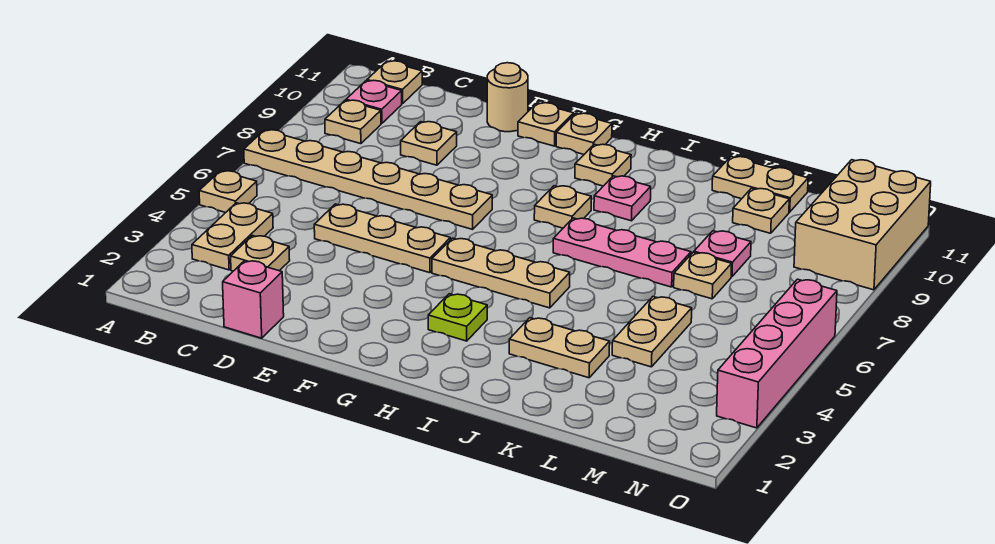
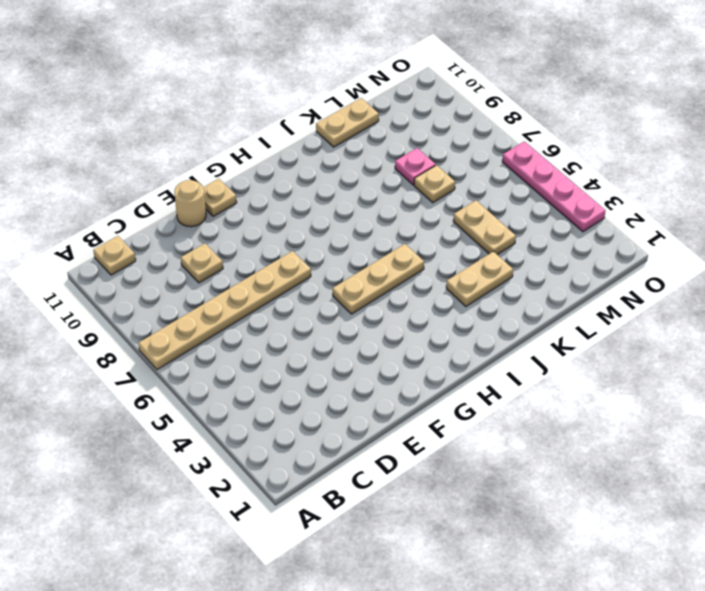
pink 1x4 plate [502,141,605,232] -> pink 1x4 brick [717,279,837,428]
none -> tan 1x1 plate [199,171,257,213]
none -> tan 1x2 plate [192,203,273,270]
none -> tan 1x1 plate [325,100,381,144]

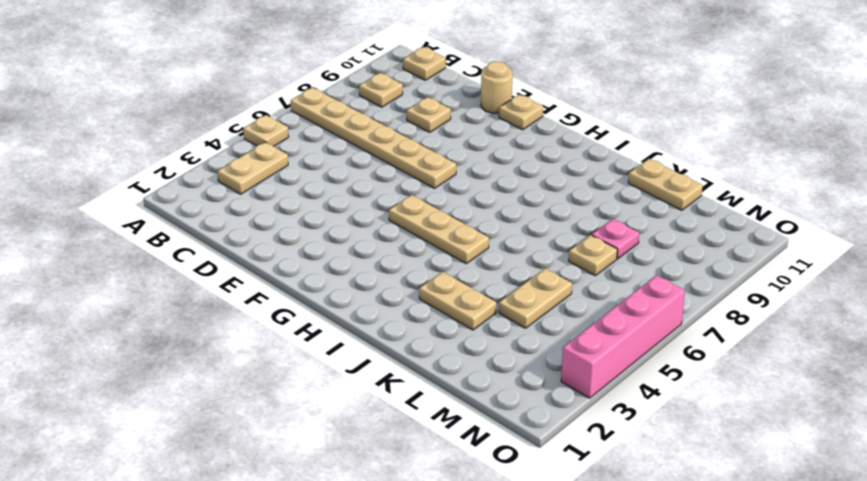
none -> pink 1x1 plate [346,80,402,123]
none -> tan 1x1 plate [231,235,290,271]
none -> pink 1x1 brick [223,261,284,338]

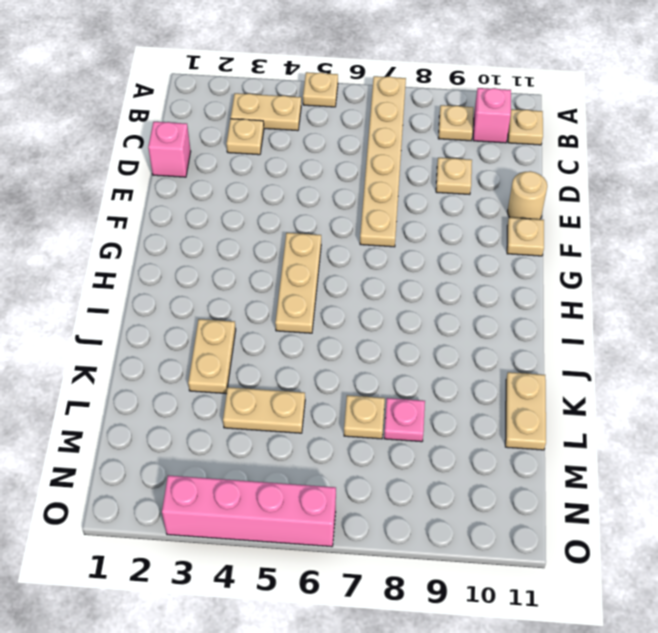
pink 1x1 brick [473,88,511,143] -> pink 1x1 plate [346,80,402,123]
none -> tan 1x3 plate [314,204,450,273]
none -> tan 1x1 plate [556,113,612,154]
none -> lime 1x1 plate [428,294,487,341]

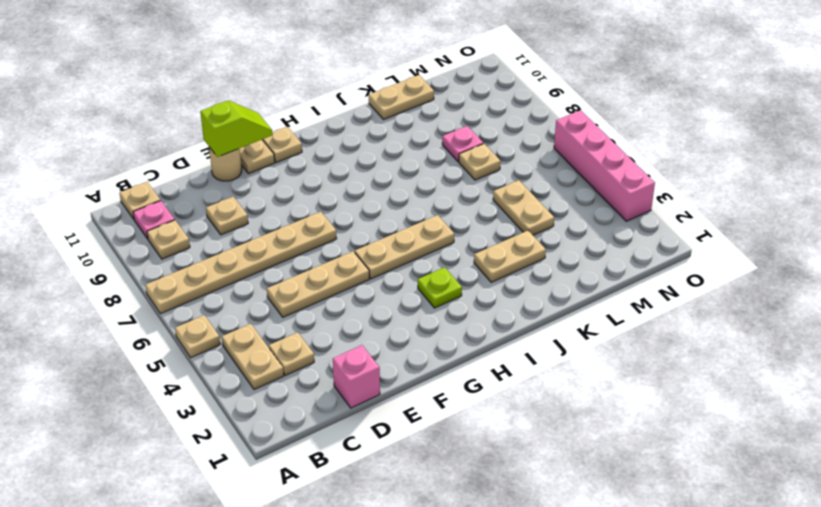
lime 1x2 slope [200,100,273,157] -> none
none -> tan 1x1 plate [534,186,591,228]
none -> tan 1x1 plate [575,144,631,186]
none -> pink 1x3 plate [553,218,691,287]

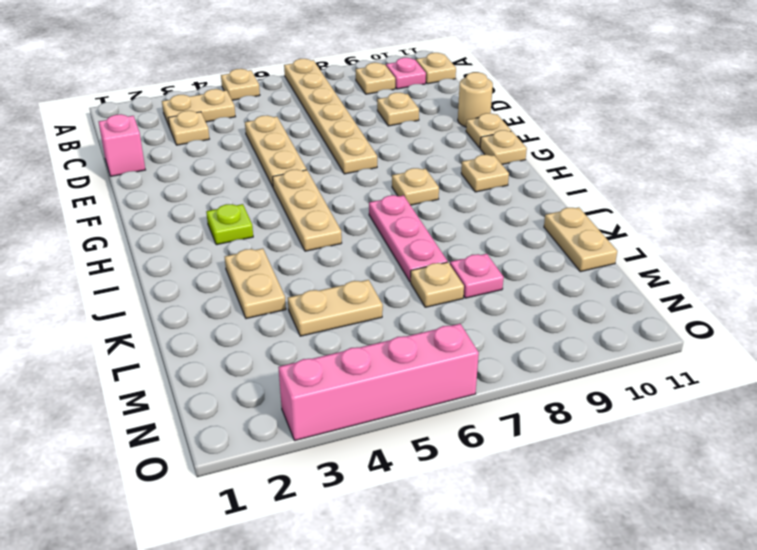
none -> pink 1x1 plate [594,176,651,221]
none -> tan 1x1 plate [733,188,789,233]
none -> tan 2x3 brick [794,160,931,290]

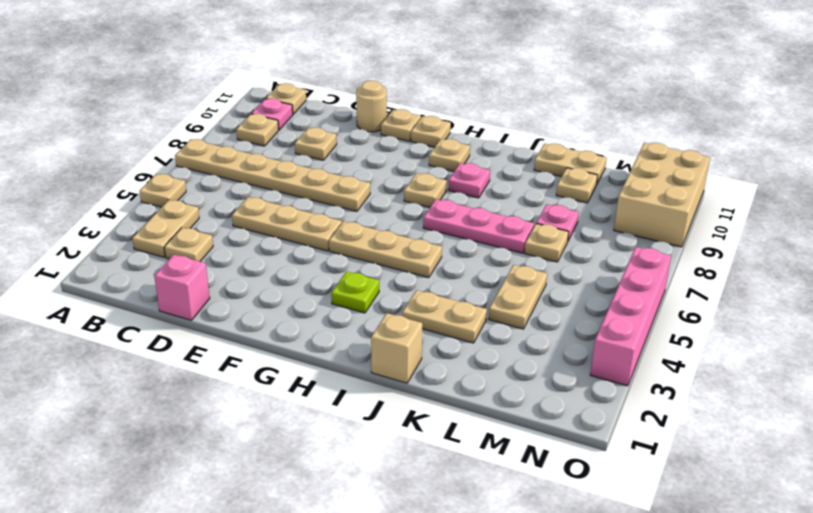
tan 1x1 brick [371,313,422,383] -> none

